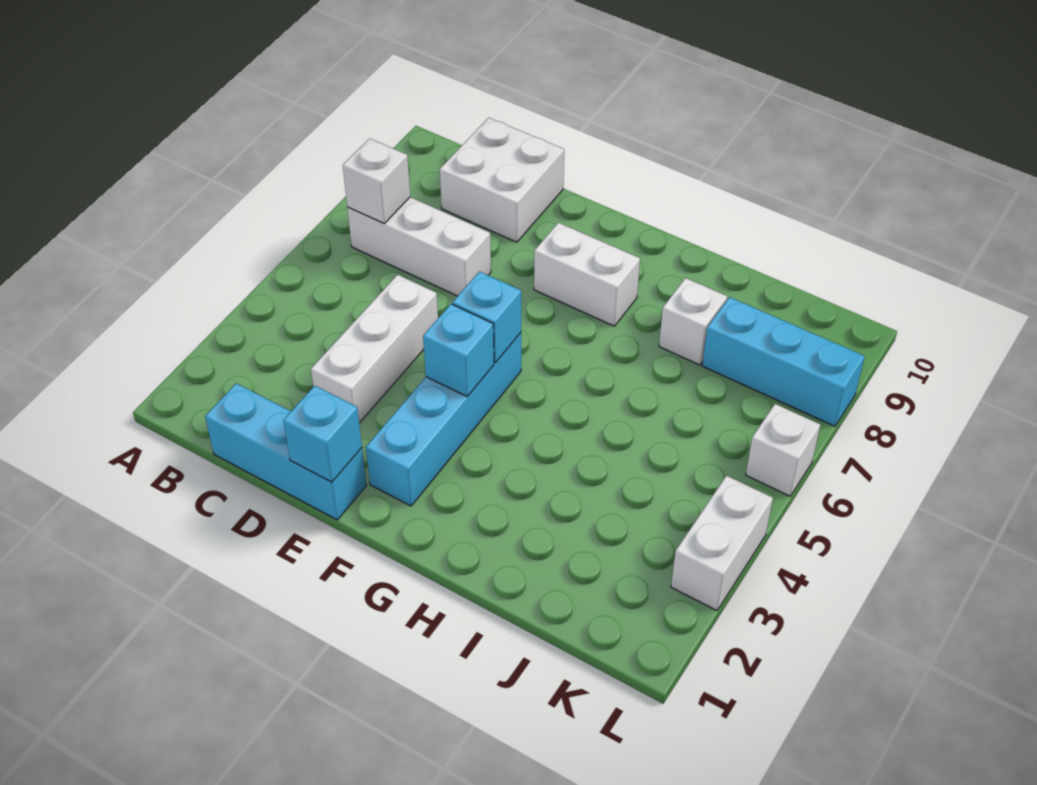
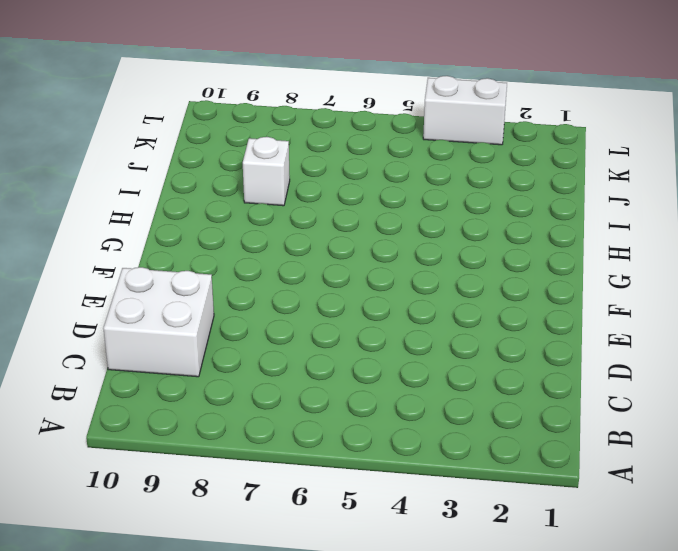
none -> white 1x3 brick [347,197,491,296]
none -> cyan 1x3 brick [205,383,367,520]
none -> white 1x3 brick [311,275,438,423]

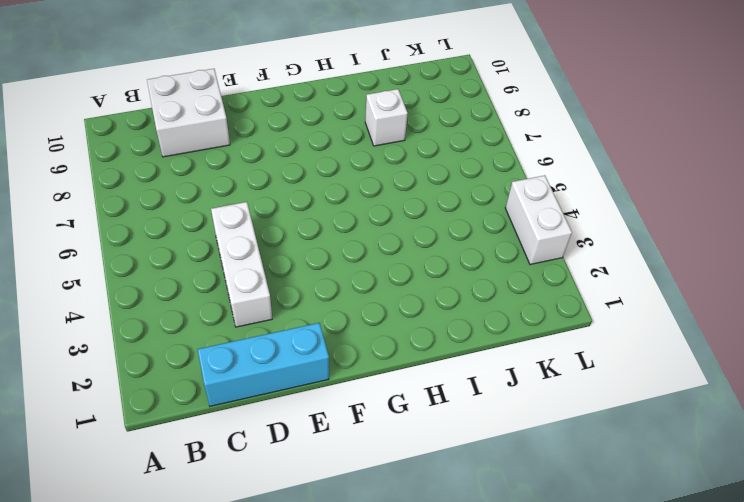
none -> white 1x3 brick [347,197,491,296]
none -> cyan 1x4 brick [366,333,521,506]
none -> white 1x2 brick [534,223,640,326]

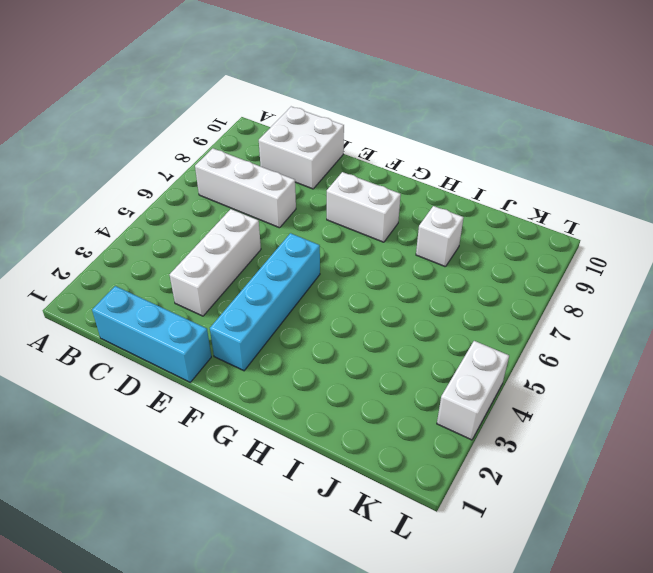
none -> cyan 1x3 brick [702,297,865,426]
none -> white 1x1 brick [746,404,820,496]
none -> white 1x1 brick [343,138,410,223]

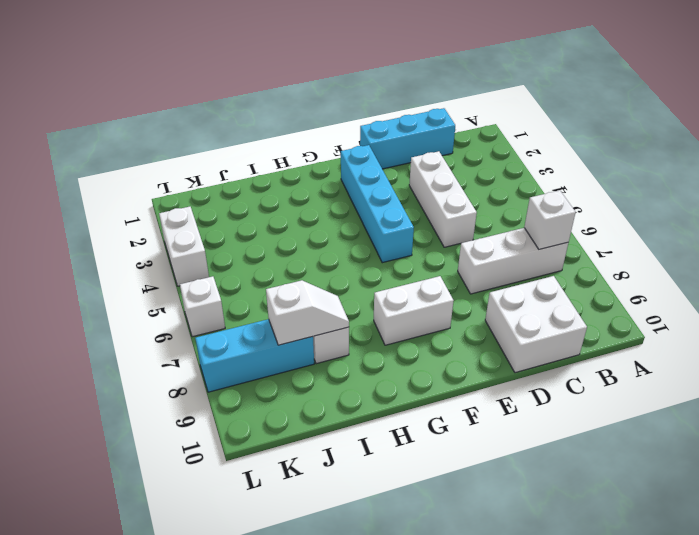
white 1x2 slope [266,280,349,345] -> none
none -> cyan 1x1 brick [283,386,362,482]
none -> cyan 1x1 brick [423,304,494,396]
none -> cyan 1x1 brick [452,272,521,363]

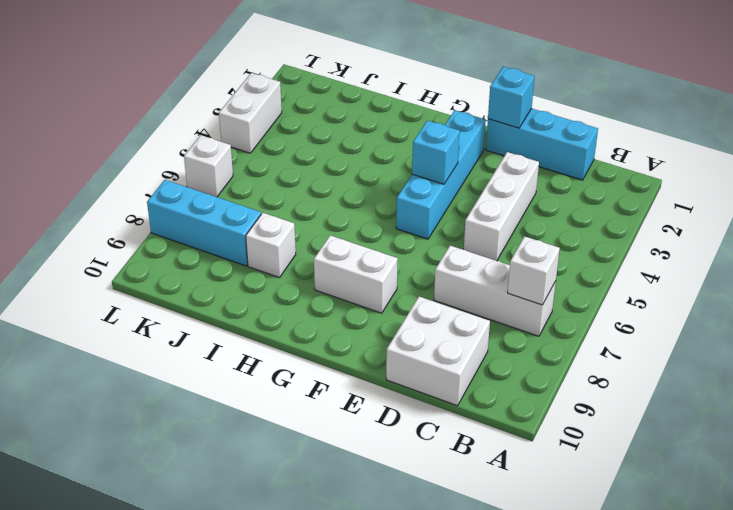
none -> cyan 1x1 brick [452,272,521,363]

